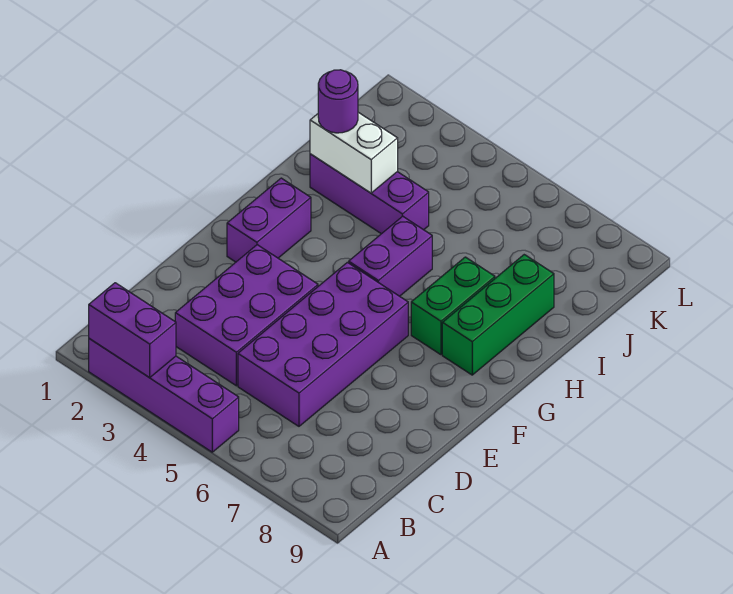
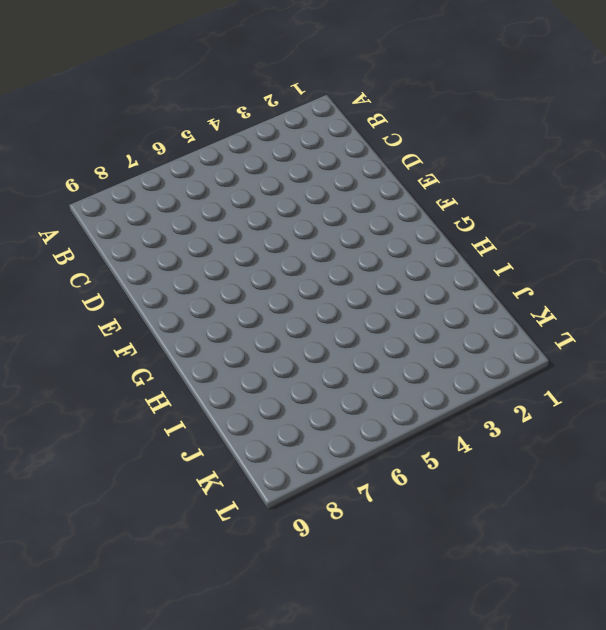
none -> purple 1x4 brick [89,339,239,452]
none -> purple 2x3 brick [175,245,318,386]

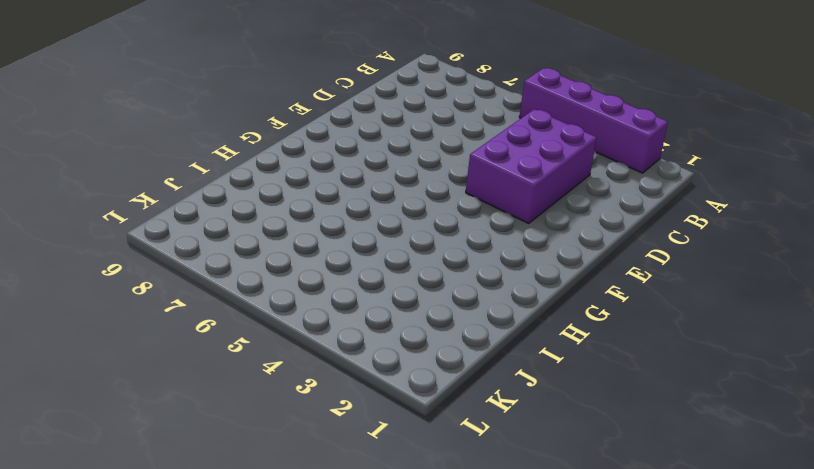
none -> purple 2x4 brick [238,262,408,426]
none -> purple 1x2 brick [227,178,311,262]

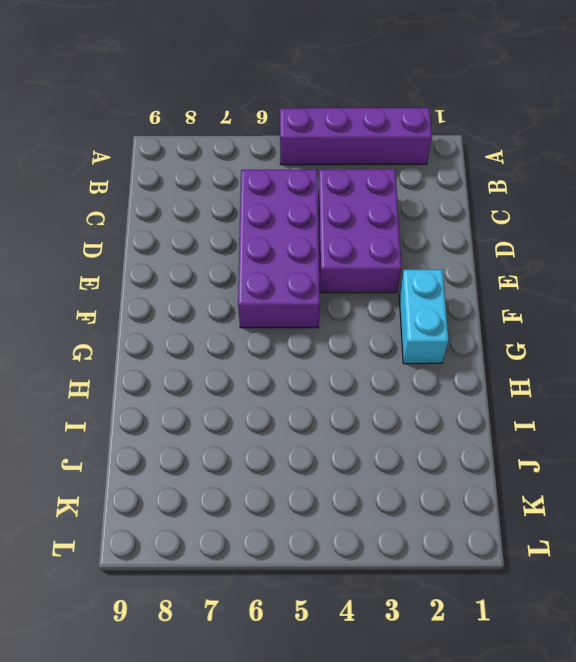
cyan 1x2 brick [399,270,449,364] -> purple 1x2 brick [227,178,311,262]
none -> purple 1x2 brick [349,216,432,296]
none -> green 1x2 brick [411,257,495,355]

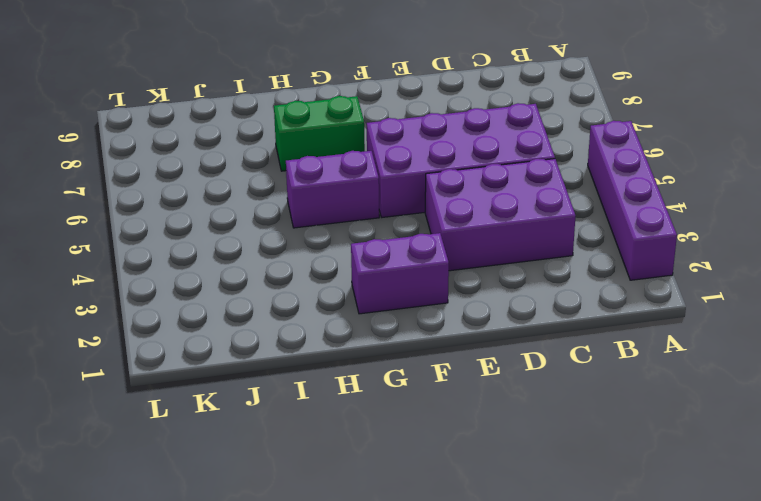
none -> green 1x3 brick [442,255,554,375]
none -> purple 1x3 brick [310,154,429,234]

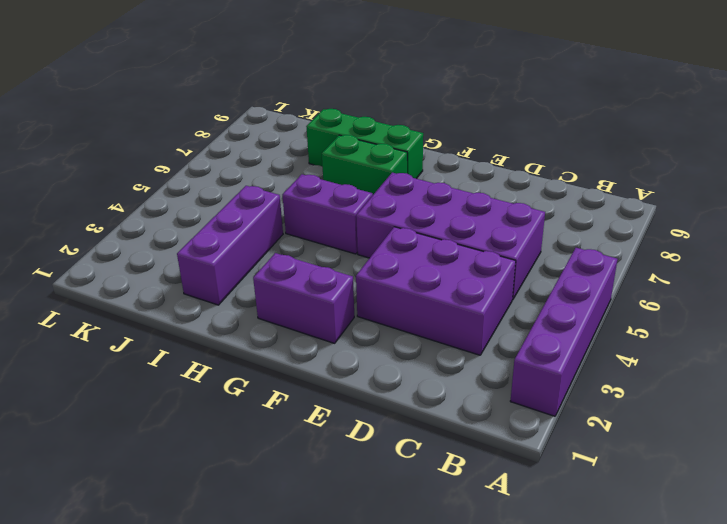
none -> purple 1x2 brick [89,283,176,378]
none -> white 1x2 brick [310,112,398,193]

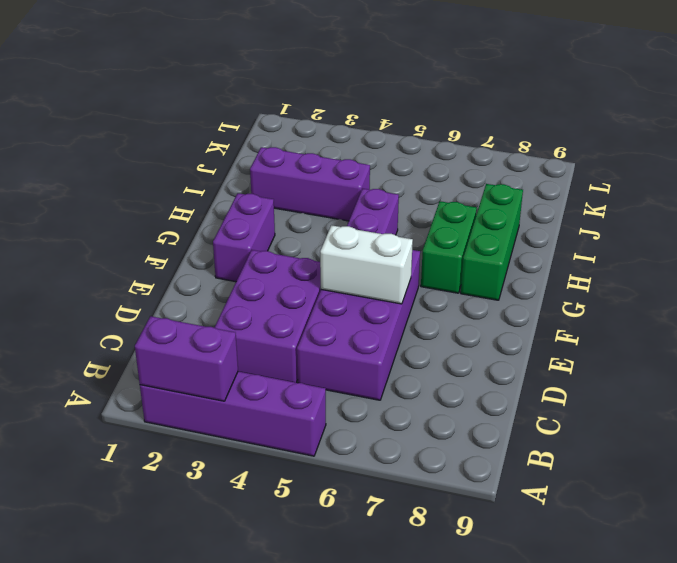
white 1x2 brick [320,225,413,304] -> white 1x2 brick moved to [310,112,398,193]
none -> purple 1x1 round brick [318,70,358,133]

